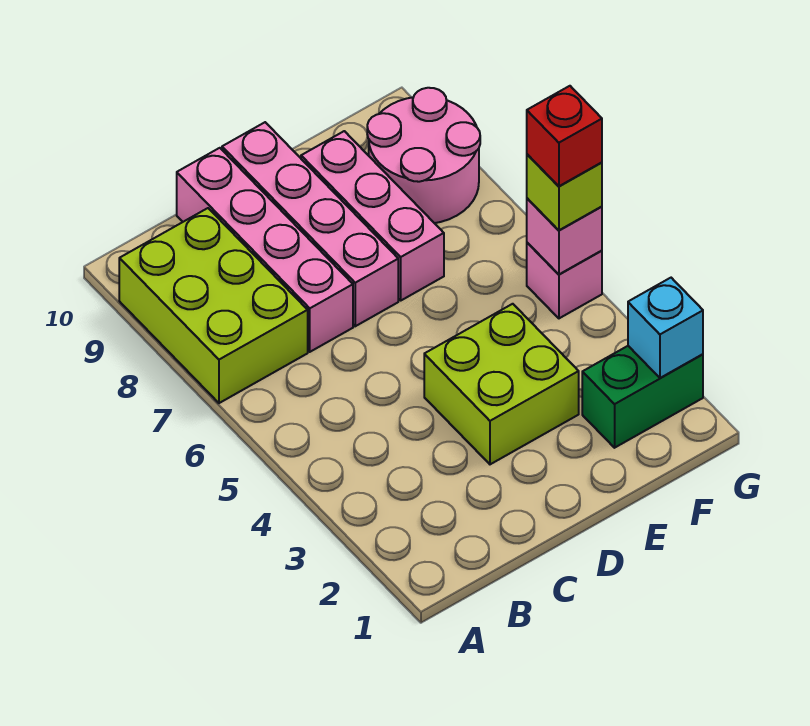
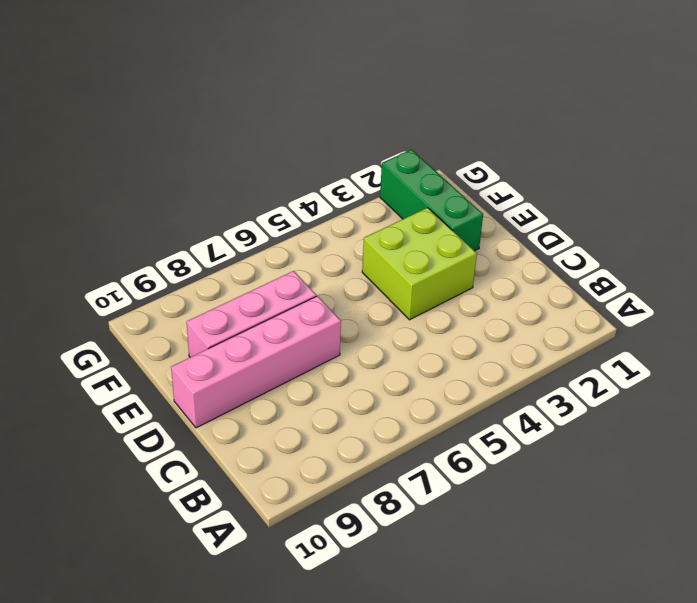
green 1x3 brick [380,150,483,251] -> green 1x2 brick [582,346,703,448]
none -> lime 2x3 brick [119,208,308,403]
none -> pink 1x4 brick [177,148,353,352]
none -> pink 2x2 round brick [367,88,480,223]

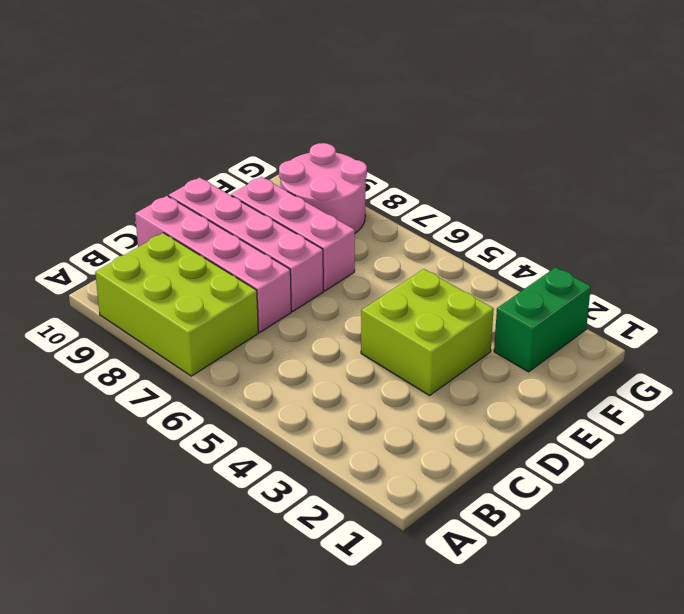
none -> pink 1x1 brick [527,243,602,318]
none -> cyan 1x1 brick [628,278,703,378]
none -> pink 1x1 brick [527,198,602,274]

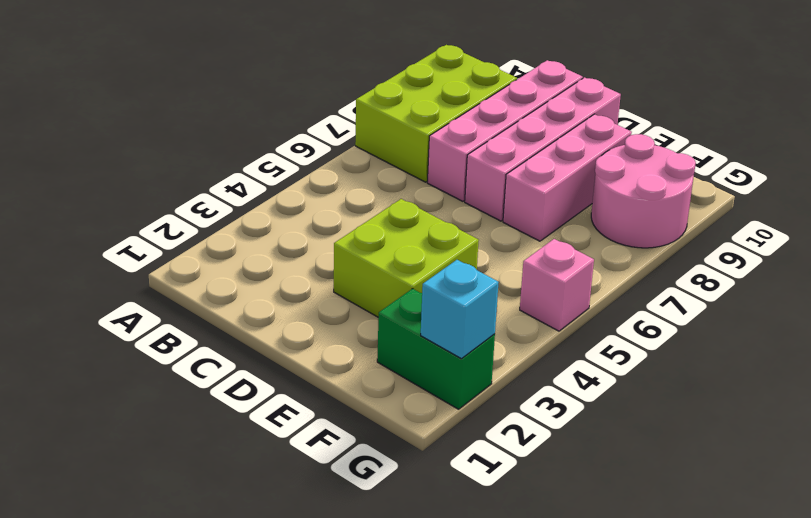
none -> pink 1x1 brick [527,198,602,274]
none -> lime 1x1 brick [527,154,602,230]
none -> red 1x1 brick [527,86,602,186]

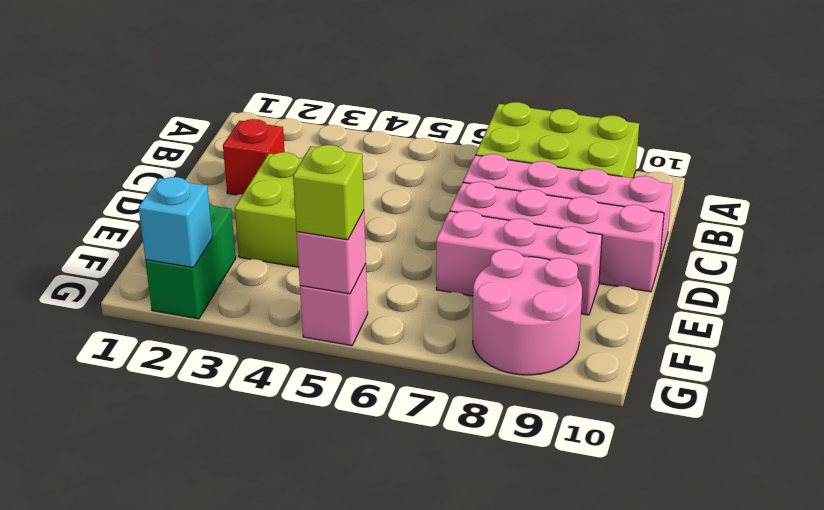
red 1x1 brick [223,119,285,195] -> red 1x1 brick moved to [527,86,602,186]

